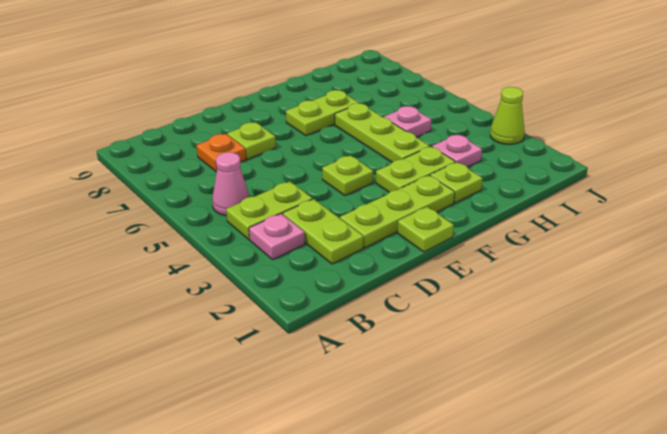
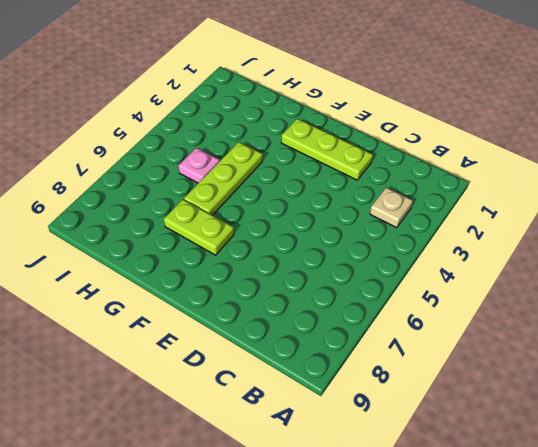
tan 1x1 plate [370,187,413,228] -> pink 1x1 plate [249,214,305,260]
none -> lime 1x2 plate [226,182,312,239]
none -> pink 1x1 cone [212,152,249,216]
none -> lime 1x2 plate [283,199,364,264]

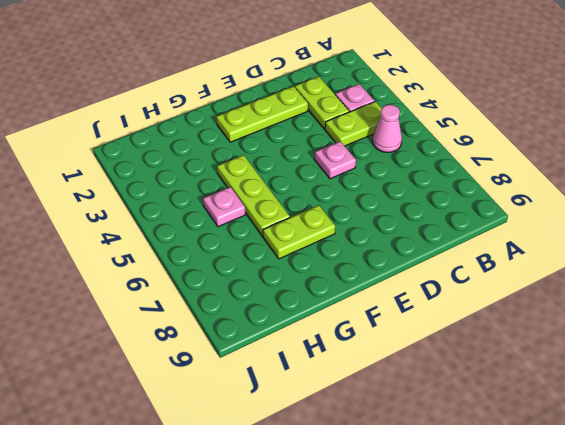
pink 1x1 plate [315,141,356,179] -> pink 1x1 plate moved to [432,135,482,167]
none -> orange 1x1 plate [196,134,246,172]
none -> lime 1x1 plate [227,122,276,159]
none -> lime 1x1 plate [397,207,454,252]

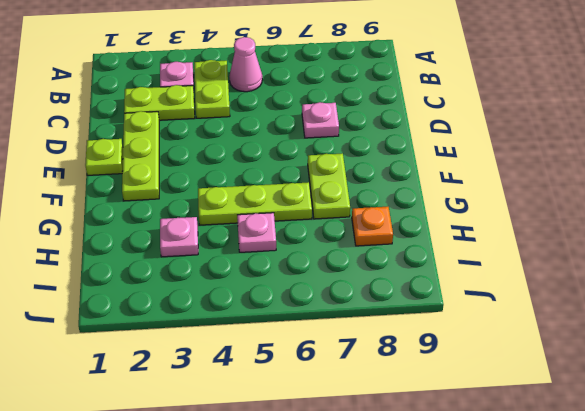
pink 1x1 plate [302,102,339,138] -> lime 1x1 plate [227,122,276,159]
orange 1x1 plate [352,207,393,246] -> orange 1x1 plate moved to [196,134,246,172]
none -> lime 1x1 plate [322,155,373,196]
none -> lime 1x2 plate [376,147,455,192]
none -> lime 1x1 plate [430,162,483,203]

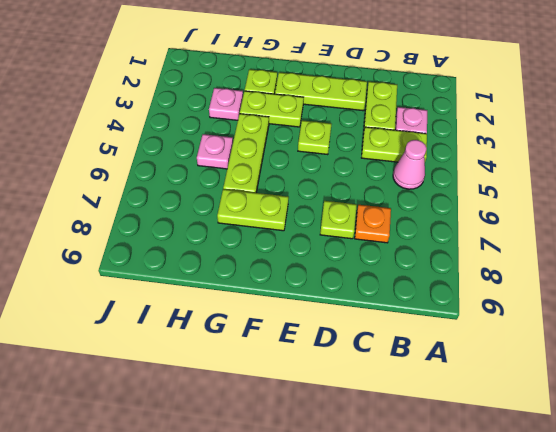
none -> lime 1x1 plate [397,207,454,252]
none -> lime 1x1 cone [490,87,525,145]

